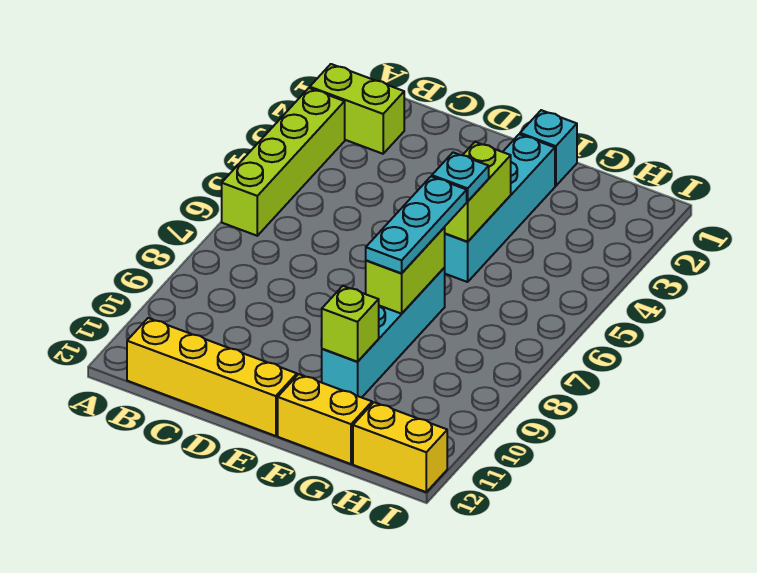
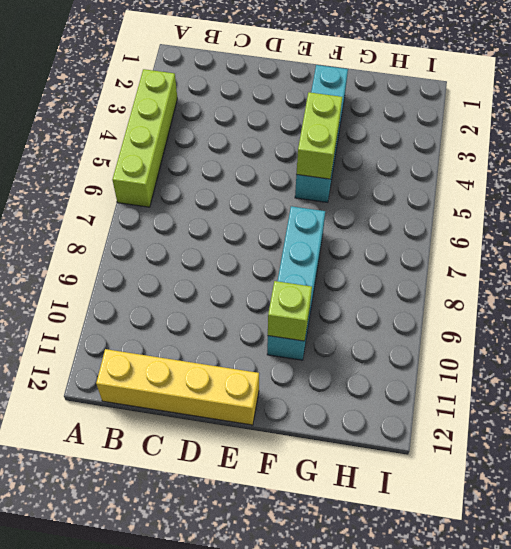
none -> lime 1x2 brick [310,64,404,154]
none -> cyan 1x1 brick [520,110,577,186]
none -> yellow 1x2 brick [278,374,372,464]

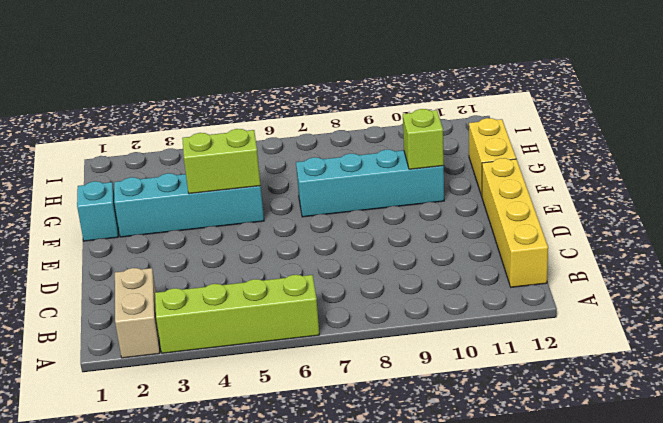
tan 1x2 brick [115,268,160,358] -> lime 1x2 brick [310,64,404,154]
none -> yellow 1x2 brick [353,402,447,492]
none -> lime 1x2 brick [366,227,445,314]
none -> cyan 1x1 plate [432,153,489,201]

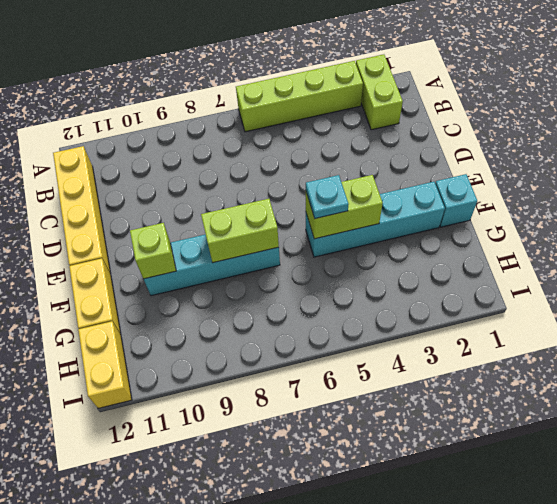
none -> cyan 1x3 plate [366,177,467,273]

